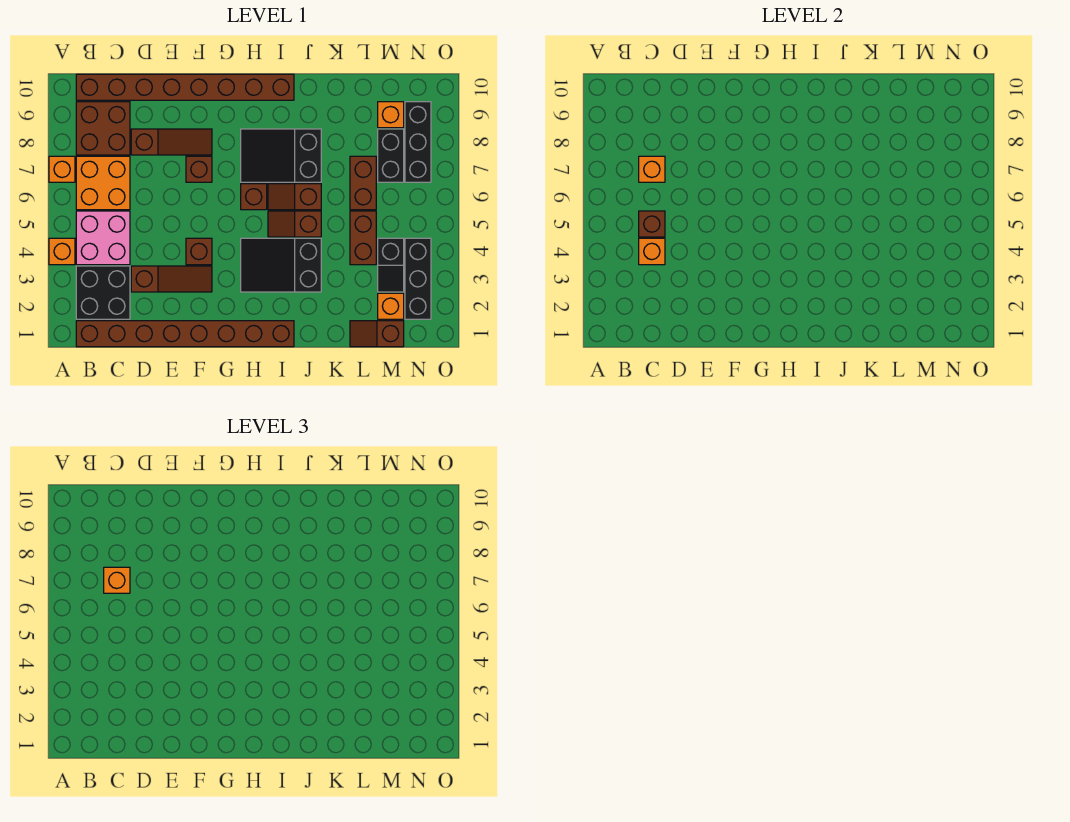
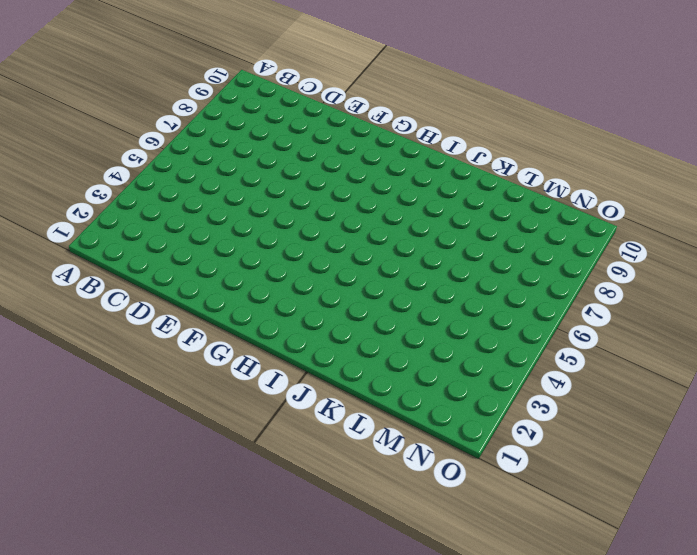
none -> orange 1x1 brick [49,238,75,265]
none -> orange 1x1 brick [49,156,75,182]
none -> brown 1x8 brick [76,321,294,347]
none -> black 2x2 brick [76,266,130,319]

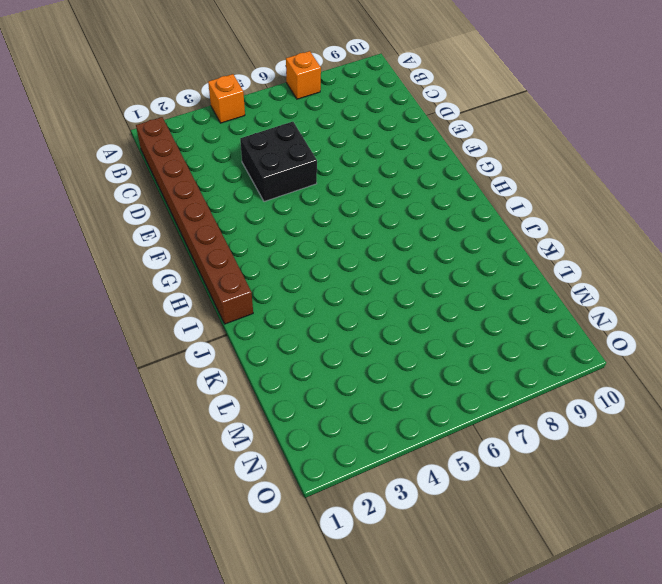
black 2x2 brick [240,122,317,202] -> black 2x2 brick moved to [76,266,130,319]
none -> pink 2x2 brick [76,211,130,265]
none -> orange 2x2 brick [76,156,130,210]
none -> brown 2x2 brick [76,102,130,155]
none -> brown 1x8 brick [76,74,294,100]

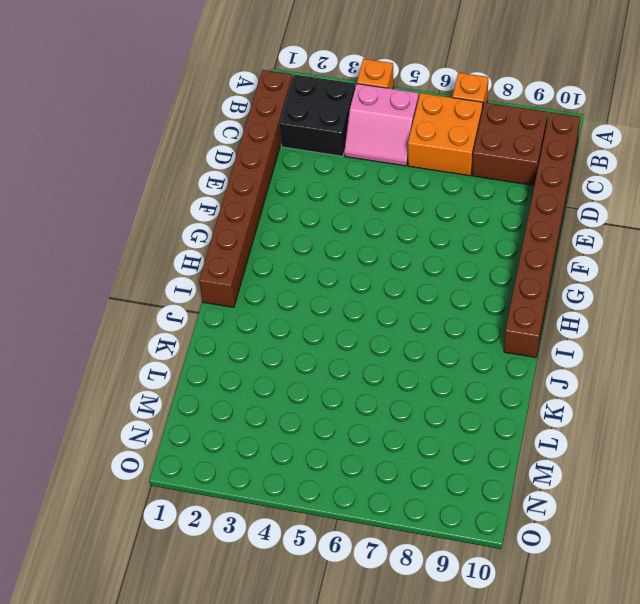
pink 2x2 slope [344,84,419,166] -> pink 2x2 brick [76,211,130,265]
none -> brown 1x3 slope [131,266,212,292]
none -> brown 1x3 slope [131,129,212,155]
none -> brown 1x1 brick [186,238,212,265]
none -> brown 1x1 brick [186,156,212,182]

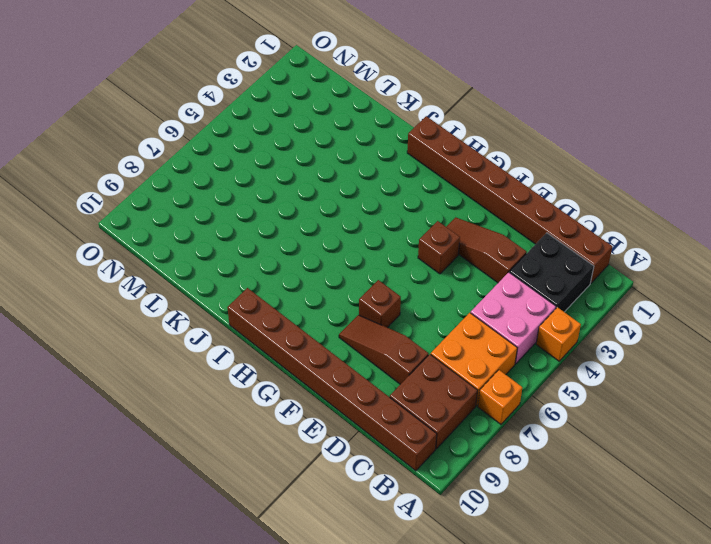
none -> black 2x3 slope [241,238,321,292]
none -> brown 1x1 brick [241,184,267,210]
none -> black 2x3 slope [241,129,321,182]
none -> brown 1x2 slope [268,211,321,237]

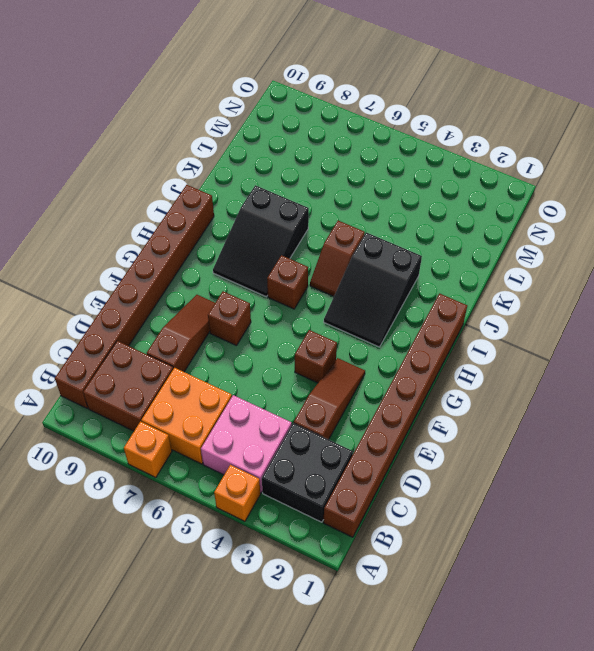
none -> brown 1x2 slope [268,184,321,210]
none -> brown 1x2 slope [350,321,404,347]
none -> brown 1x2 brick [350,211,376,265]
none -> brown 1x2 brick [350,156,376,210]

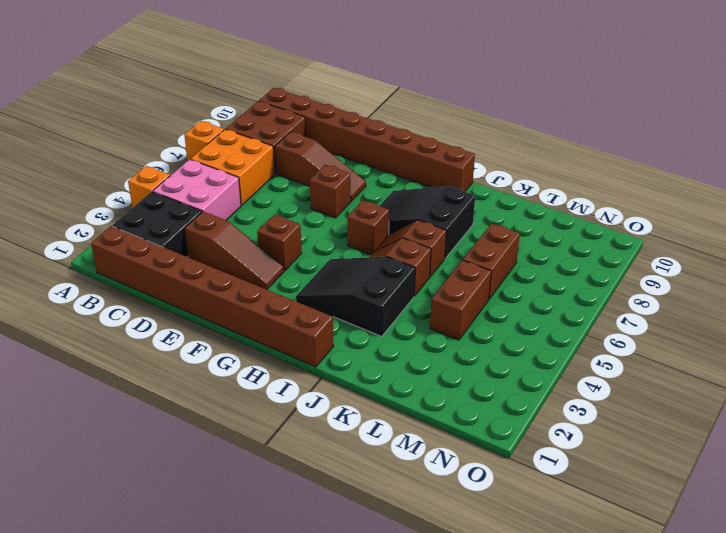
none -> brown 1x2 slope [350,321,404,347]
none -> orange 1x1 brick [378,293,404,319]
none -> black 1x2 slope [378,238,404,292]
none -> black 1x2 brick [378,129,404,182]

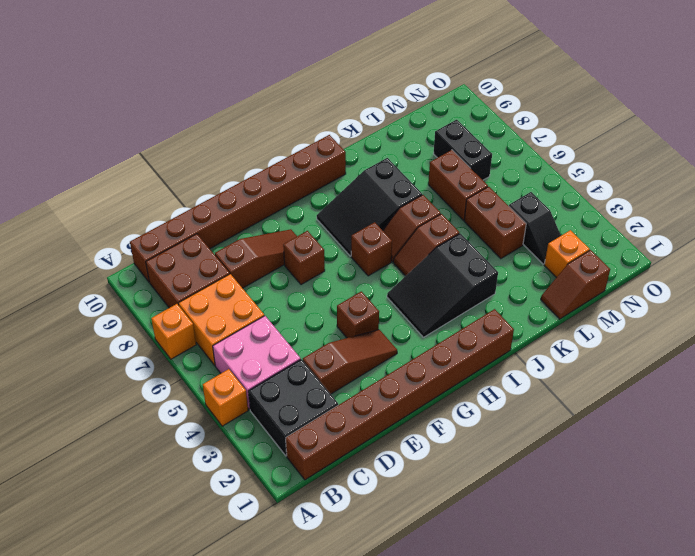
none -> orange 1x1 brick [378,102,404,128]
none -> black 1x3 brick [405,238,431,319]
none -> black 1x3 brick [405,102,431,182]
none -> orange 1x1 brick [639,238,665,265]

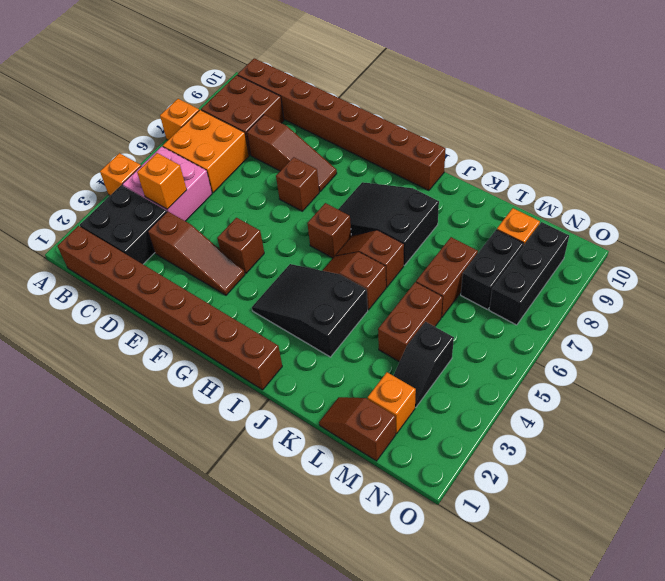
none -> black 1x3 brick [405,238,431,319]
none -> brown 1x1 brick [639,211,665,237]
none -> orange 1x1 brick [639,156,665,182]
none -> orange 1x1 brick [104,567,130,593]

